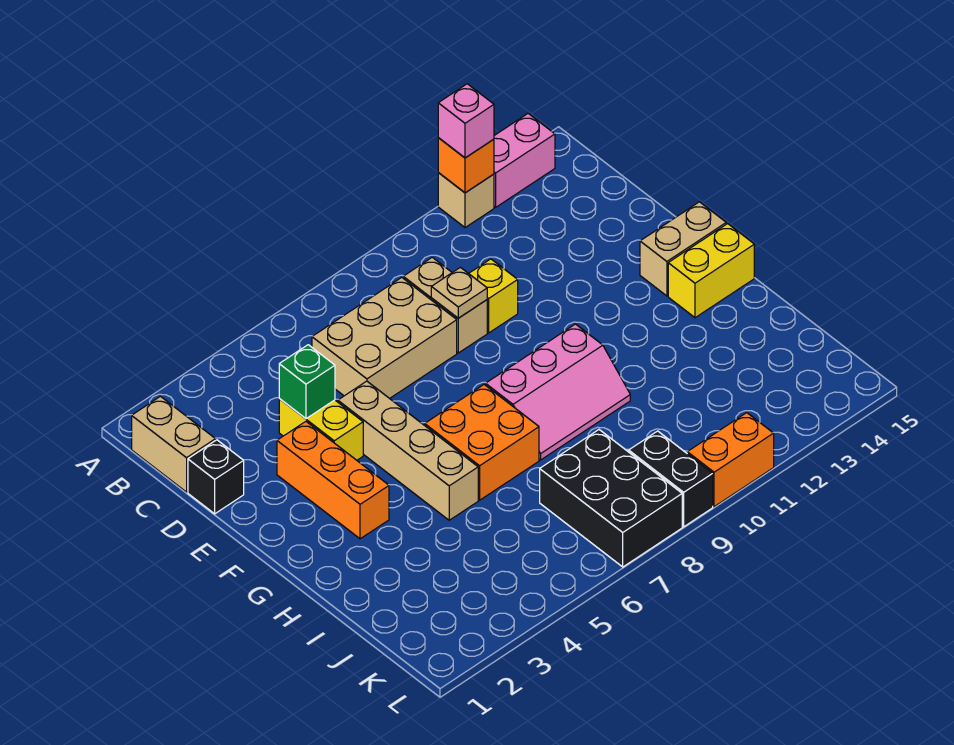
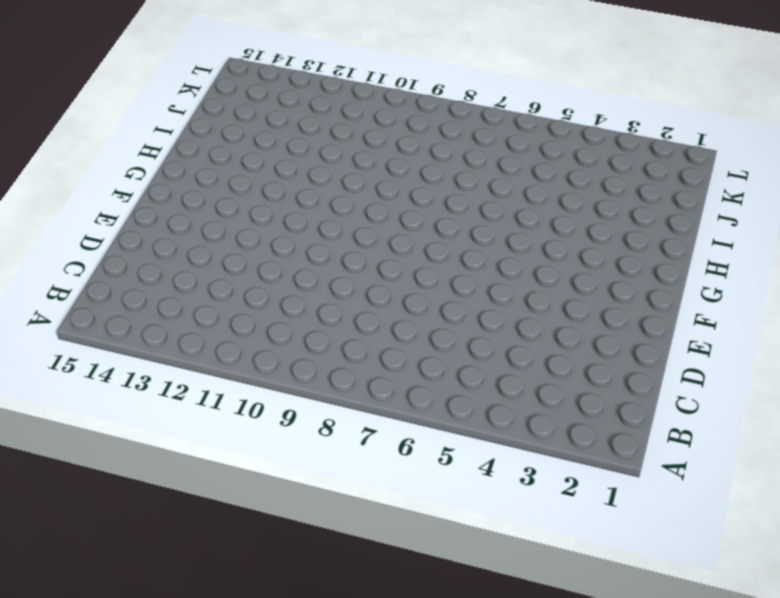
none -> tan 1x1 brick [438,173,494,228]
none -> pink 1x2 brick [494,114,555,207]
none -> tan 1x2 brick [132,396,216,492]

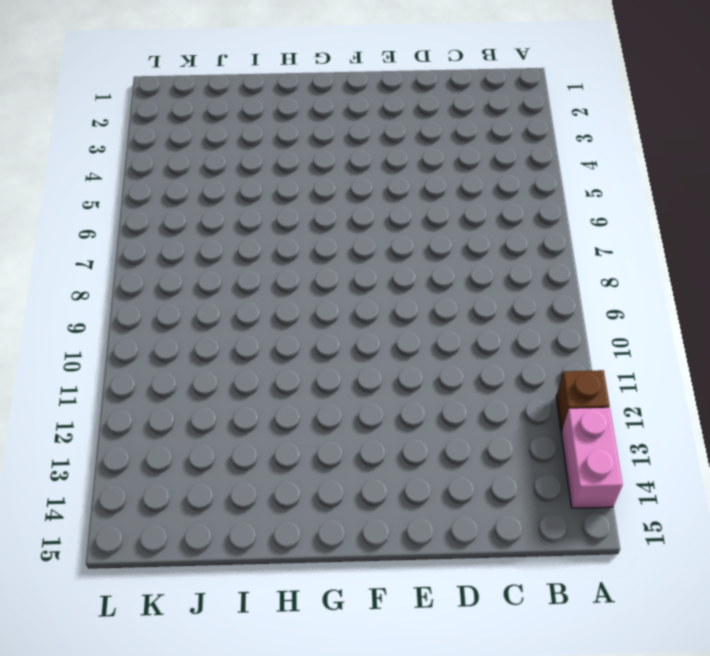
brown 1x1 brick [556,370,610,431] -> tan 1x1 brick [438,173,494,228]
none -> tan 1x2 brick [132,396,216,492]
none -> tan 2x3 brick [312,277,457,399]
none -> tan 1x2 brick [403,257,487,353]

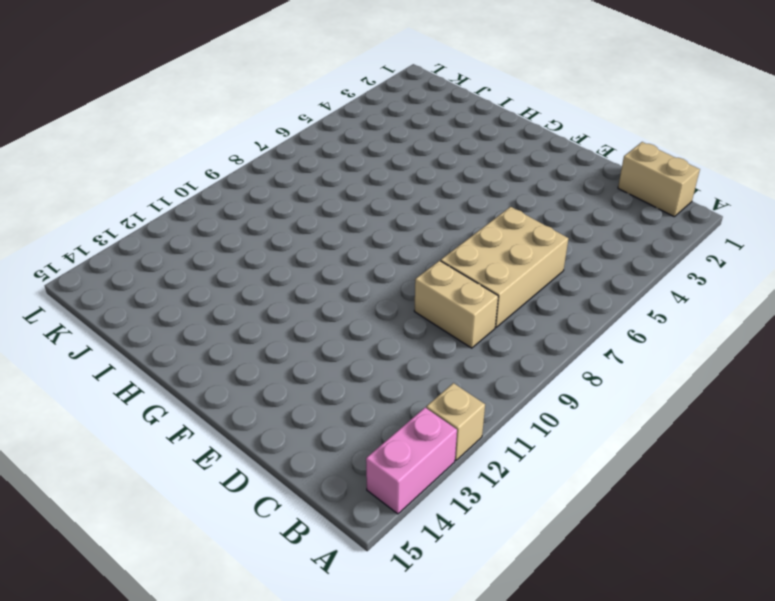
none -> black 1x1 brick [188,440,244,514]
none -> yellow 1x2 brick [279,399,363,460]
none -> yellow 1x1 brick [469,259,518,333]

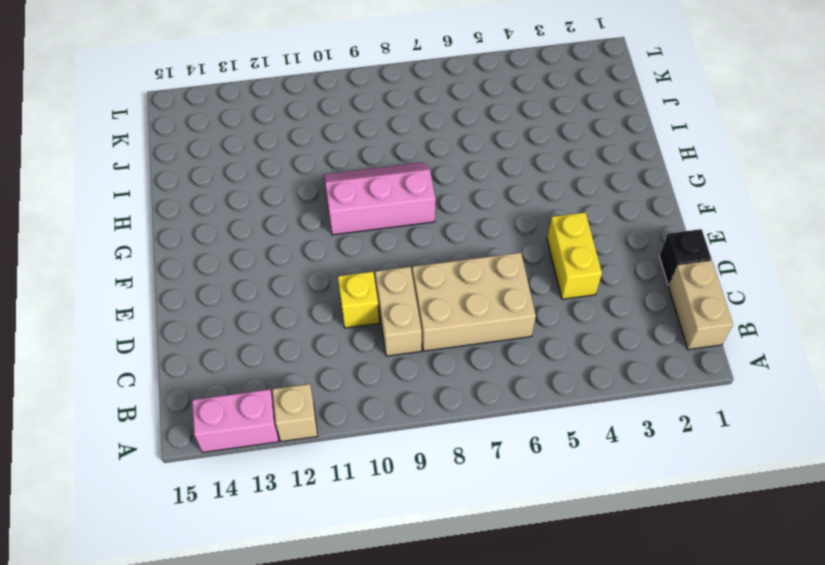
none -> orange 1x3 brick [277,422,389,539]
none -> tan 1x4 brick [338,381,478,520]
none -> tan 1x2 brick [640,202,726,296]

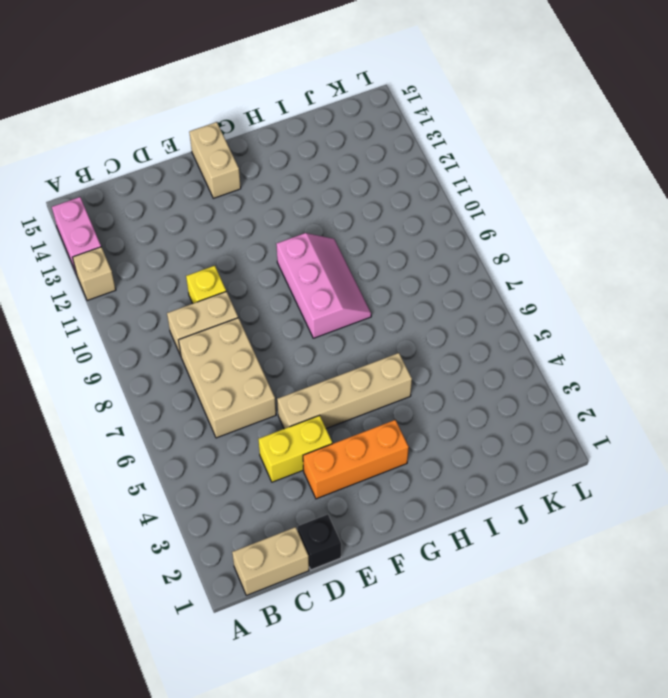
none -> orange 2x2 brick [425,385,539,500]
none -> yellow 1x2 brick [668,224,754,318]
none -> black 2x3 brick [540,430,682,567]

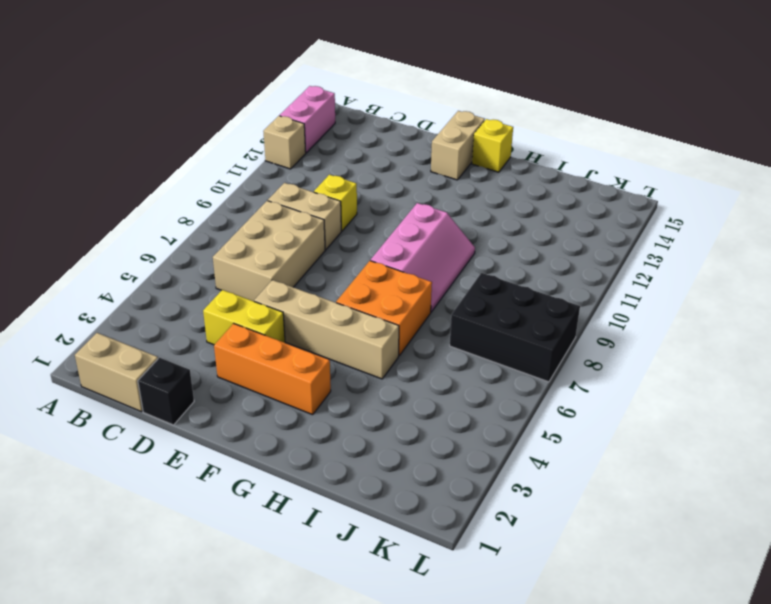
yellow 1x1 brick [472,119,513,172] -> yellow 1x2 brick [668,224,754,318]
none -> black 1x2 brick [629,431,713,527]
none -> orange 1x2 brick [687,413,774,507]
none -> orange 1x1 brick [438,138,494,193]

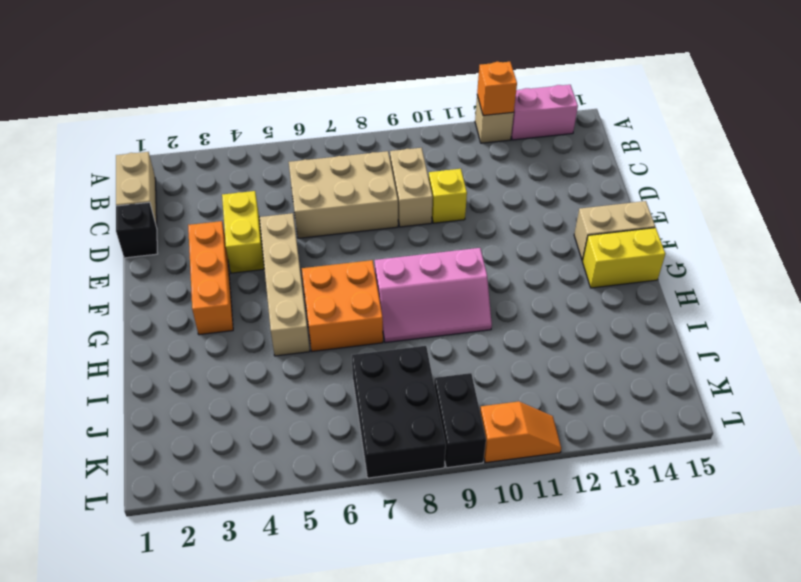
orange 1x2 slope [480,401,561,463] -> orange 1x2 brick [687,413,774,507]
none -> green 1x1 brick [279,345,335,419]
none -> tan 1x1 plate [431,267,487,318]
none -> pink 1x1 brick [438,84,494,158]

